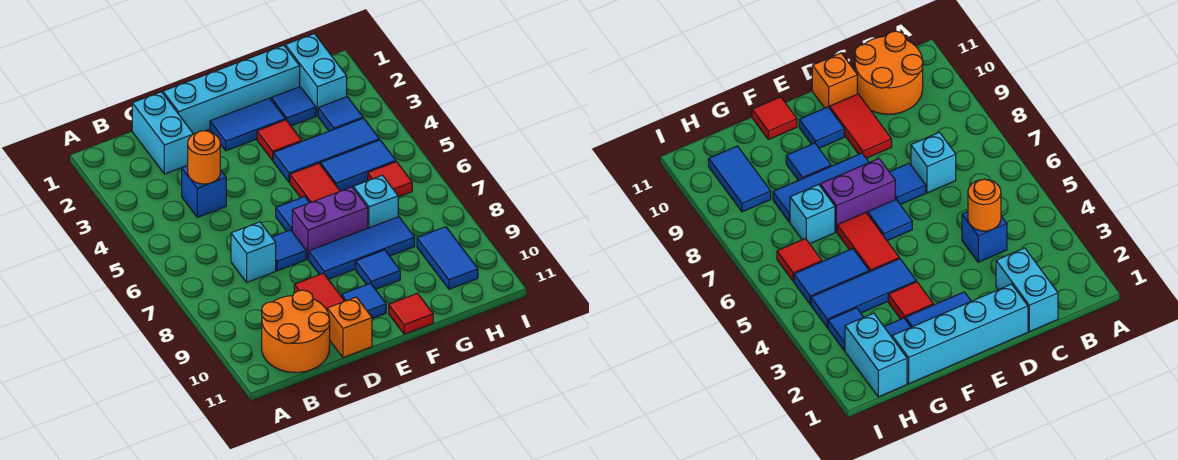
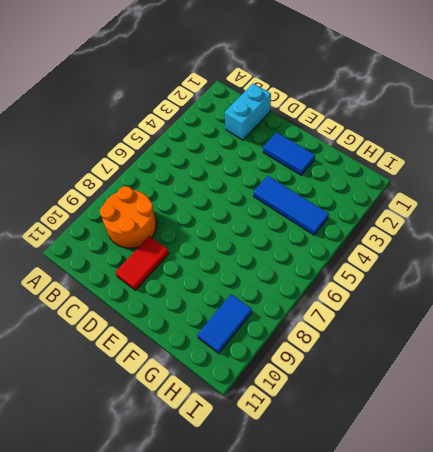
orange 2x2 round brick [100,186,156,248] -> orange 2x2 round brick moved to [262,290,330,373]
none -> blue 1x1 brick [182,166,226,217]
none -> cyan 1x1 brick [231,222,276,282]
none -> cyan 1x4 brick [163,45,300,134]

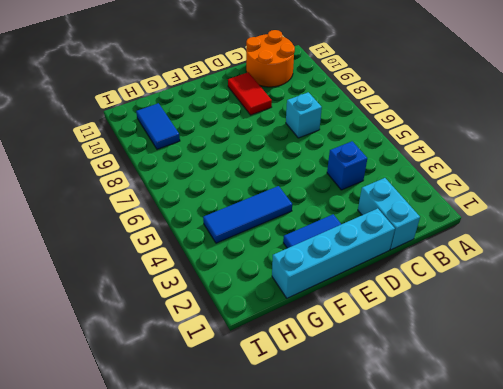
none -> blue 1x1 tile [272,230,306,271]
none -> orange 1x1 brick [327,297,372,358]
none -> blue 1x1 tile [276,197,309,231]

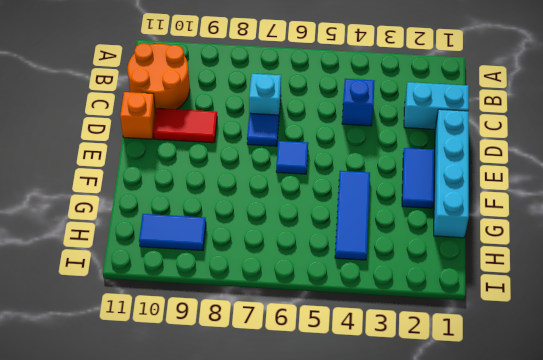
none -> purple 1x2 brick [292,187,368,259]
none -> blue 1x3 tile [309,217,415,279]
none -> blue 1x1 tile [342,283,386,319]

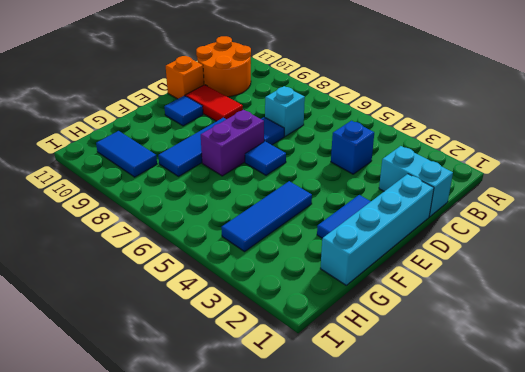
none -> red 1x1 tile [257,120,302,161]
none -> red 1x2 tile [290,163,340,203]
none -> blue 1x1 tile [356,250,400,289]

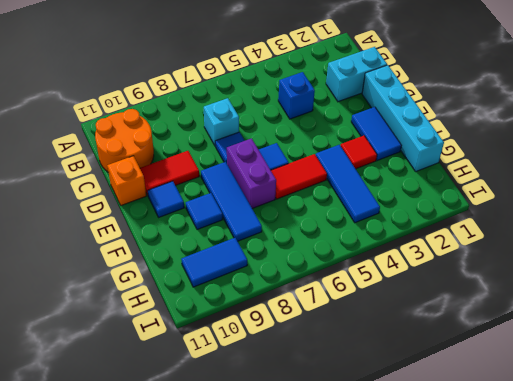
none -> red 1x1 tile [389,293,433,334]
none -> blue 1x1 tile [271,87,316,126]
none -> blue 1x2 tile [321,140,396,191]

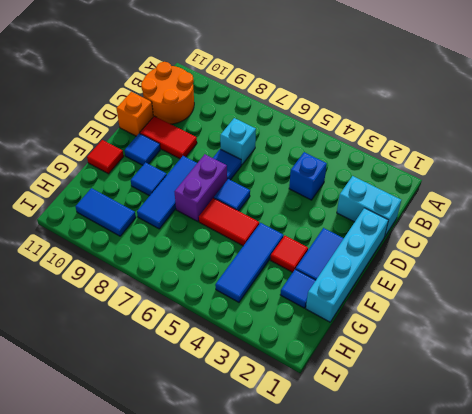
none -> blue 1x2 tile [321,140,396,191]
none -> cyan 1x1 brick [353,175,398,228]
none -> cyan 1x2 brick [285,34,347,116]

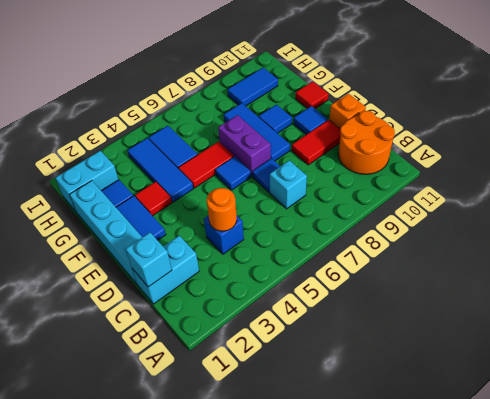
cyan 1x1 brick [126,233,172,287] -> cyan 1x1 brick moved to [353,175,398,228]
none -> blue 1x1 tile [318,97,363,131]
none -> red 1x1 tile [368,162,412,197]

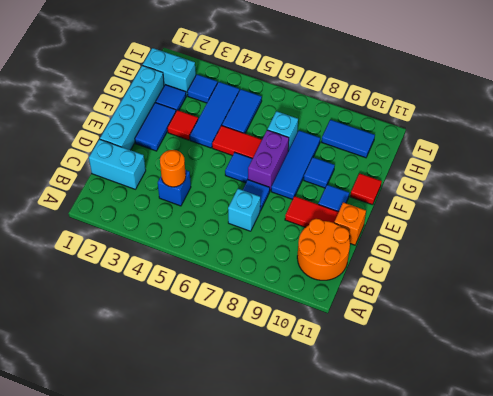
none -> red 1x1 tile [368,162,412,197]

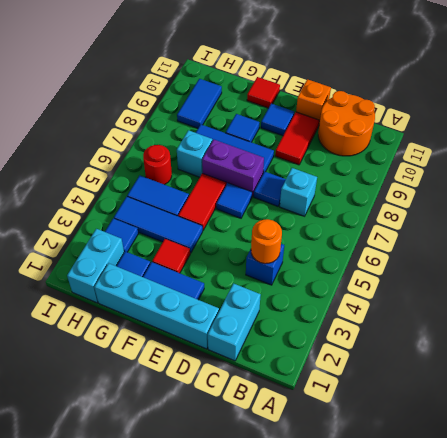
red 1x1 round brick [143,145,172,185] -> red 1x1 tile [368,162,412,197]

